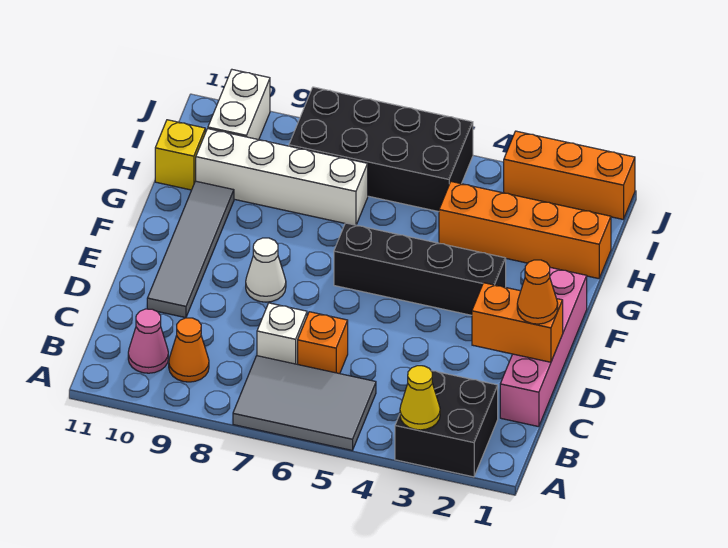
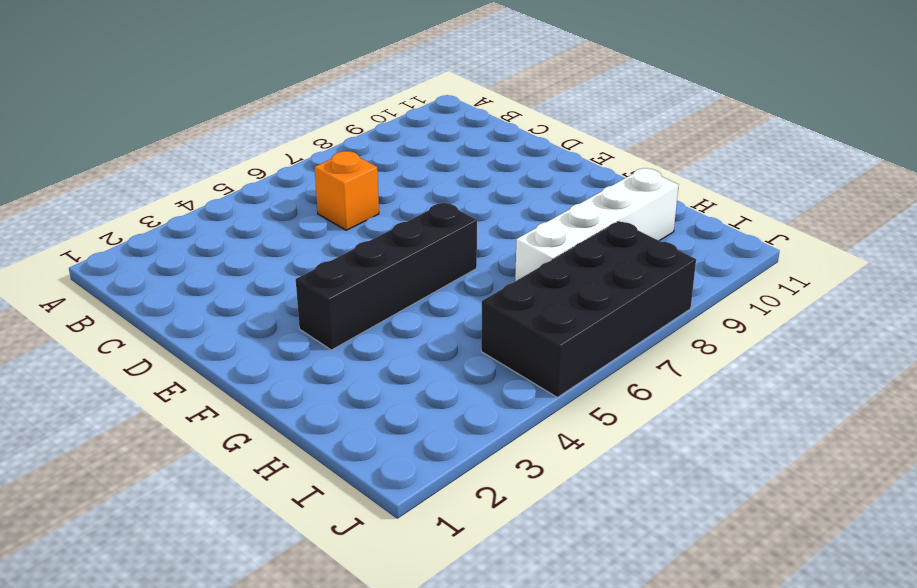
none -> black 2x2 brick [395,371,498,477]
none -> grey 2x3 tile [233,356,376,450]
none -> orange 1x1 cone [169,318,209,382]

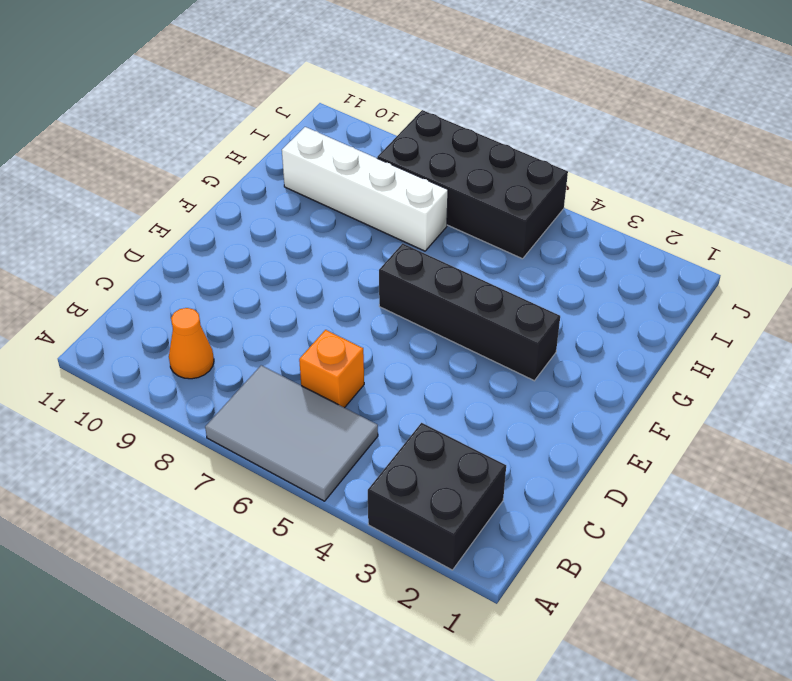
none -> pink 1x1 cone [128,309,168,373]
none -> pink 1x4 brick [500,268,587,427]
none -> white 1x1 brick [257,303,307,364]

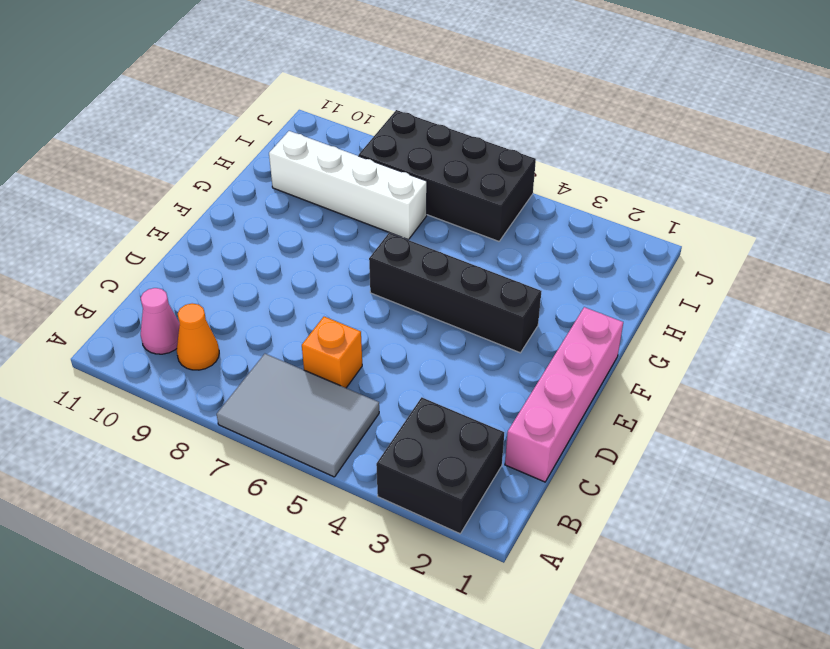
none -> white 1x1 brick [257,303,307,364]
none -> grey 1x4 tile [147,181,234,318]
none -> white 1x1 cone [246,238,286,302]

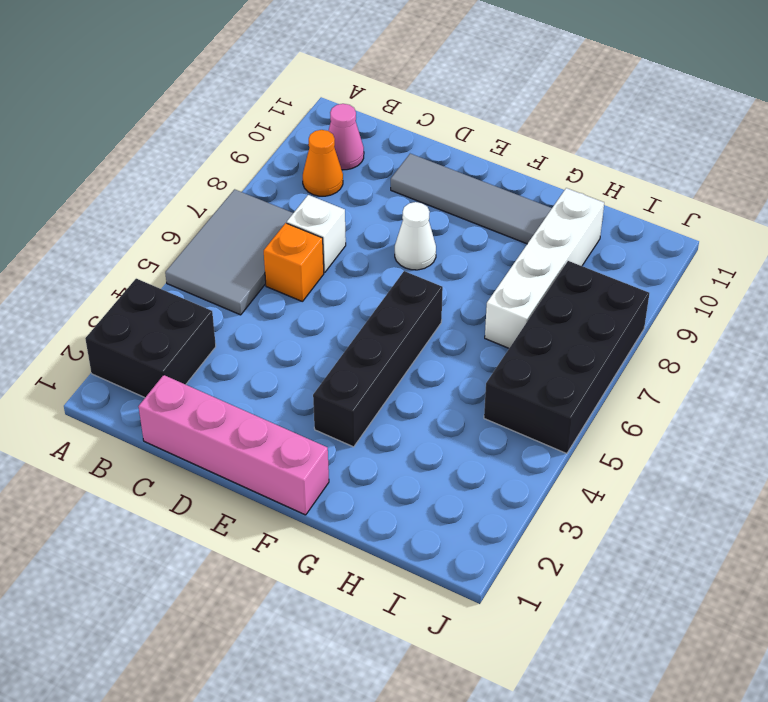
none -> orange 1x4 brick [439,182,611,279]
none -> yellow 1x1 brick [155,120,205,190]
none -> white 1x2 brick [208,70,270,140]

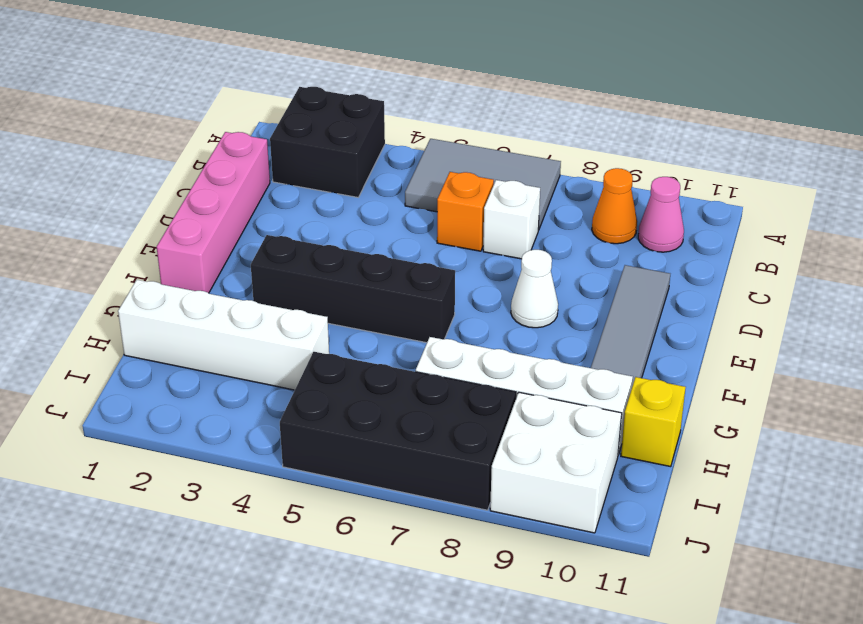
white 1x4 brick [118,280,329,390] -> orange 1x4 brick [439,182,611,279]
white 2x2 brick [490,392,622,533] -> white 1x2 brick [208,70,270,140]
none -> orange 1x3 brick [504,131,635,219]
none -> yellow 1x1 cone [400,366,440,430]
none -> orange 1x2 brick [472,283,563,362]

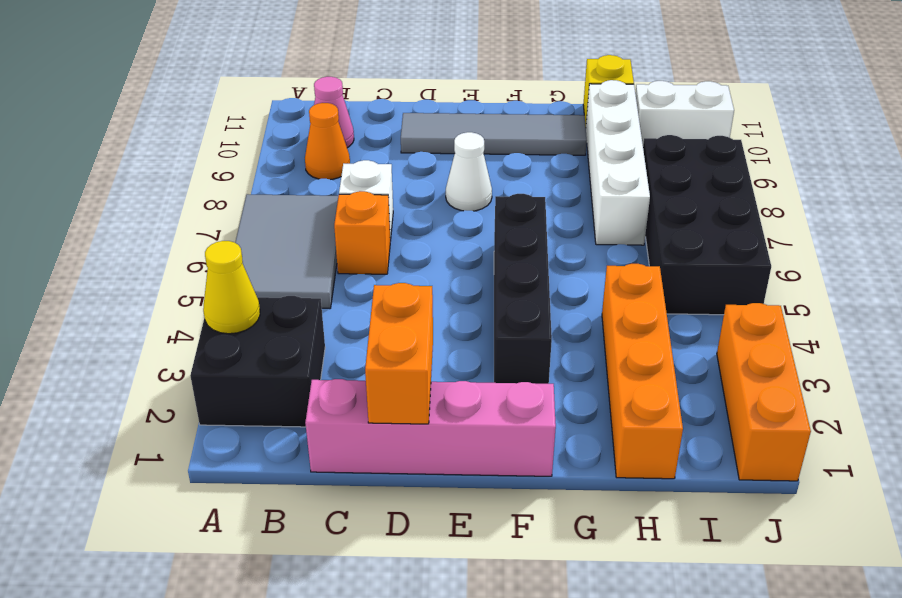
none -> orange 1x1 cone [517,260,558,324]

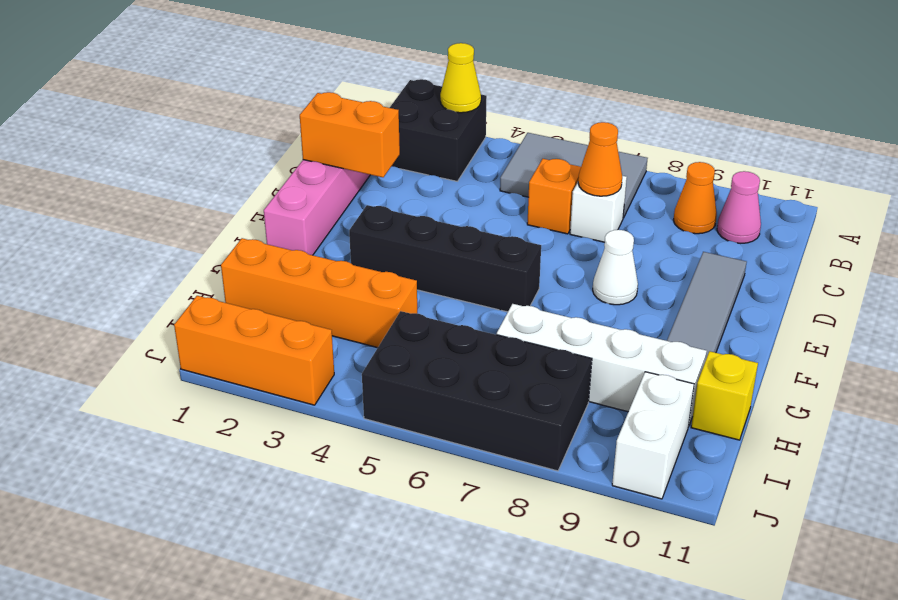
orange 1x1 cone [578,122,622,196] -> orange 1x1 cone moved to [517,260,558,324]

